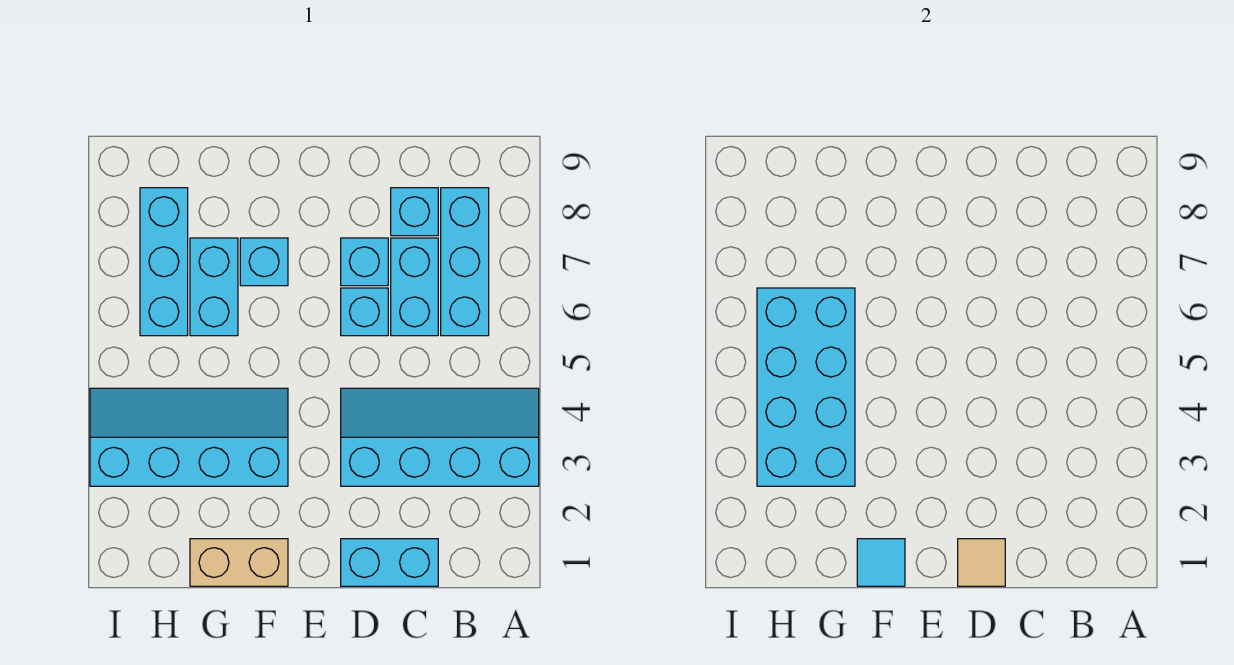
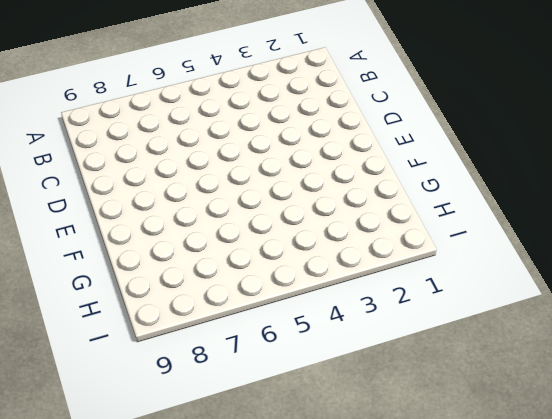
none -> cyan 2x4 slope [341,388,539,486]
none -> cyan 1x3 brick [441,188,489,336]
none -> cyan 1x2 brick [341,539,438,586]

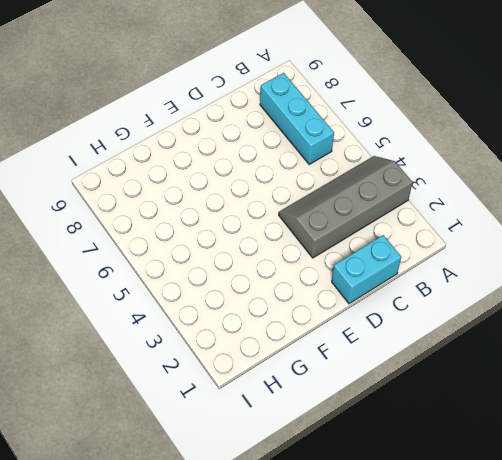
grey 2x4 slope [279,156,413,258] -> cyan 2x4 slope [341,388,539,486]
none -> cyan 1x2 brick [391,238,438,336]
none -> cyan 1x1 brick [391,188,438,236]
none -> cyan 1x1 brick [341,288,388,336]

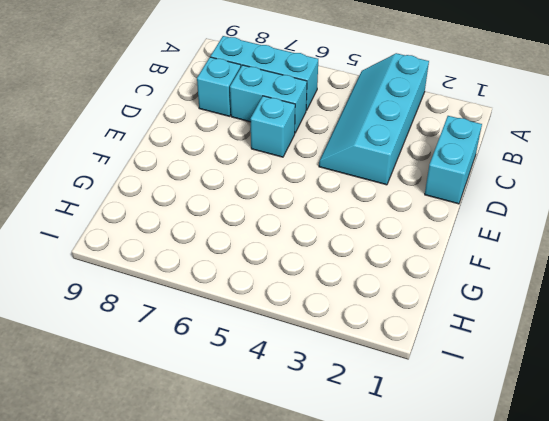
none -> cyan 1x1 brick [341,238,388,286]
none -> tan 1x2 brick [190,539,288,586]
none -> cyan 2x4 slope [90,388,288,486]

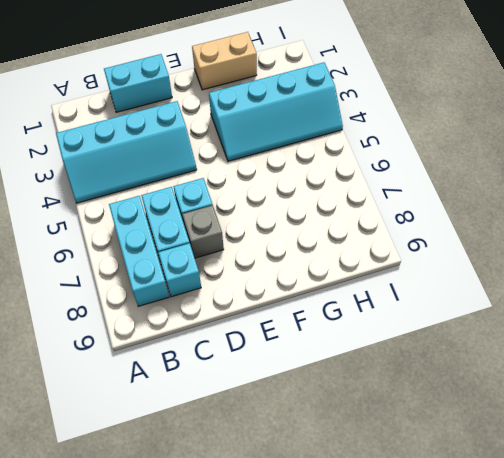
grey 1x1 brick [182,205,224,258] -> cyan 1x1 brick [341,238,388,286]
none -> cyan 1x1 brick [240,238,288,286]
none -> cyan 1x2 brick [190,238,238,336]
none -> cyan 1x3 brick [140,188,188,336]

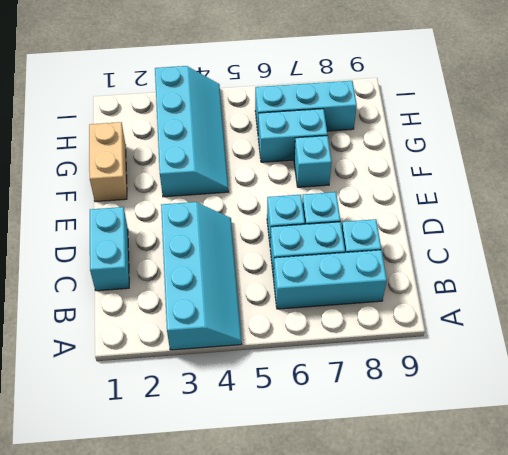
none -> tan 1x1 tile [958,539,1005,586]
none -> cyan 1x1 tile [857,539,905,586]
none -> cyan 2x4 brick [757,288,855,486]

